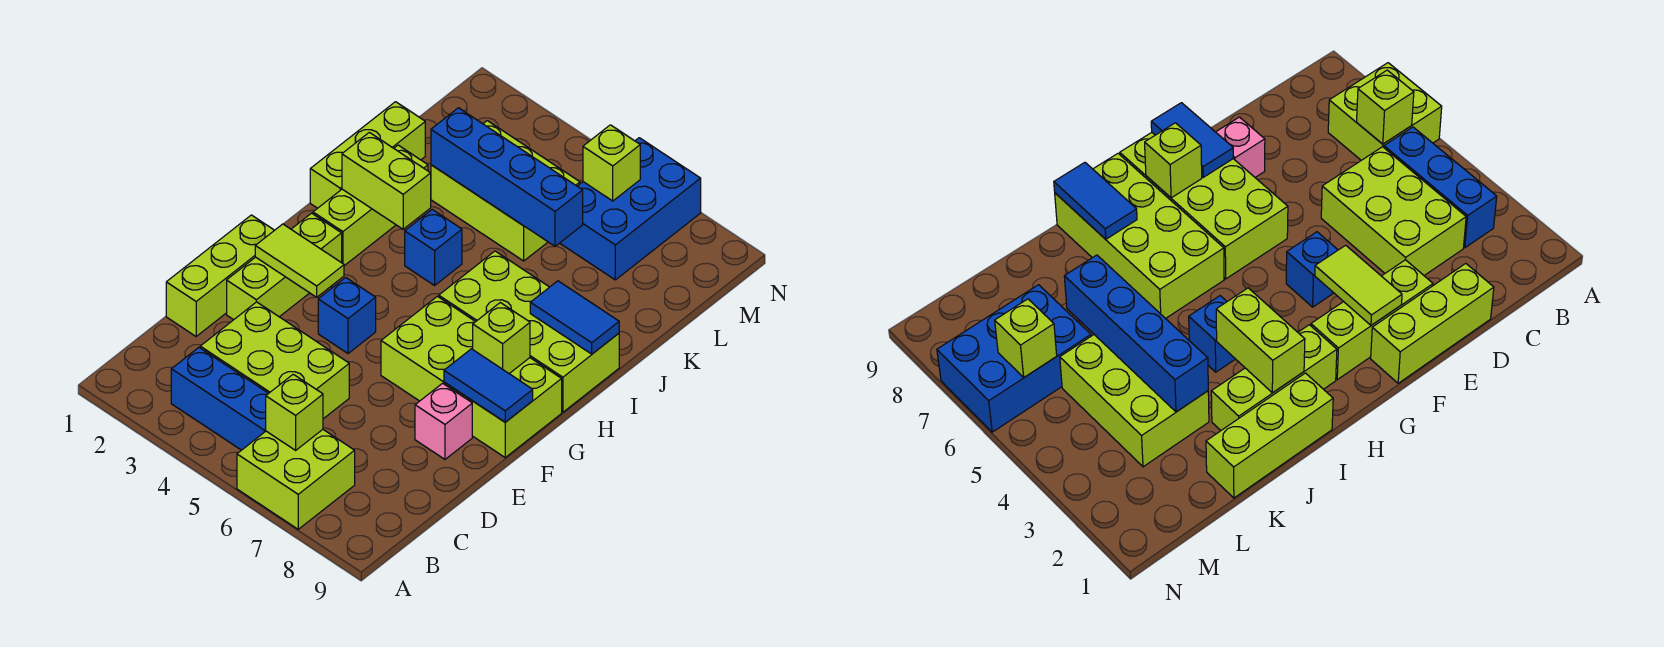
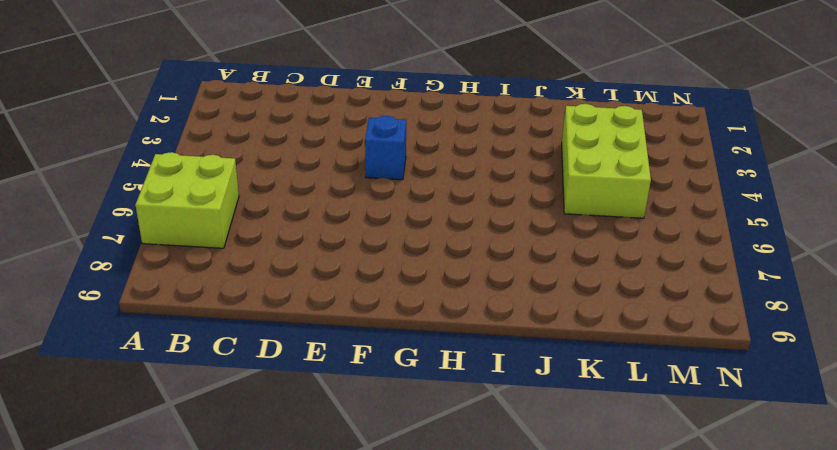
none -> blue 1x3 brick [171,348,269,450]
none -> lime 2x3 brick [200,302,349,419]
none -> lime 1x3 brick [166,215,274,336]

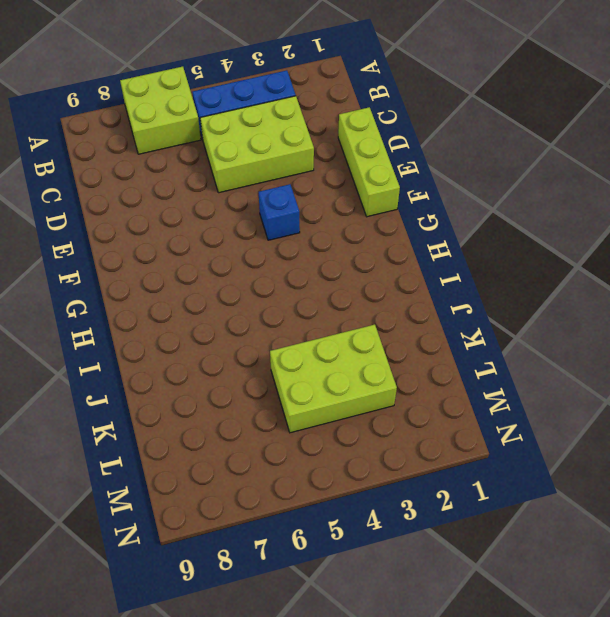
none -> lime 1x3 brick [227,213,342,320]
none -> pink 1x1 brick [415,383,472,459]
none -> lime 2x4 brick [381,296,562,457]

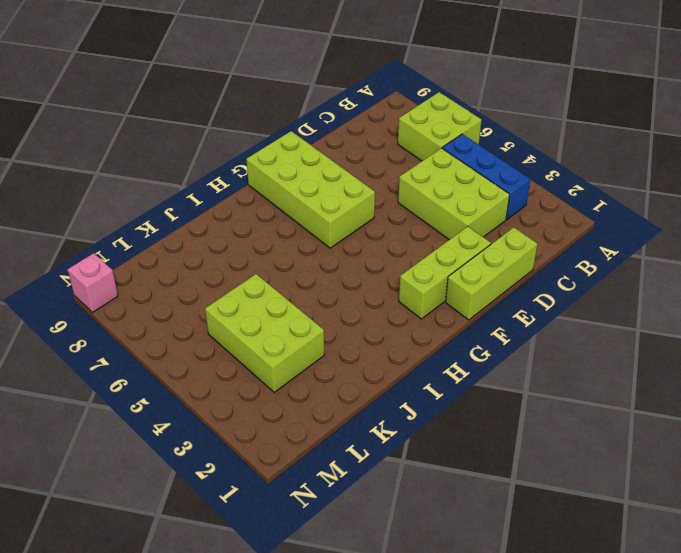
pink 1x1 brick [68,253,118,312] -> pink 1x1 brick moved to [415,383,472,459]
none -> blue 1x1 brick [318,277,376,354]
none -> lime 1x3 brick [313,145,428,266]
none -> lime 2x4 brick [439,251,619,412]

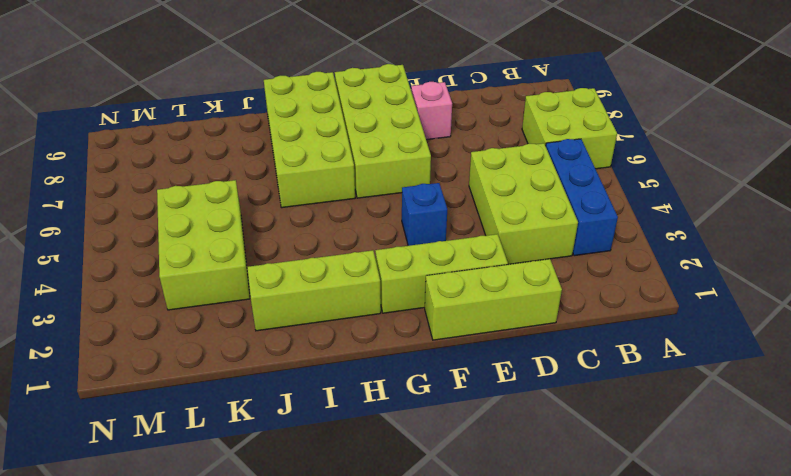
none -> lime 1x3 brick [310,102,425,208]
none -> blue 1x1 brick [405,210,462,285]
none -> blue 2x3 brick [560,138,701,280]

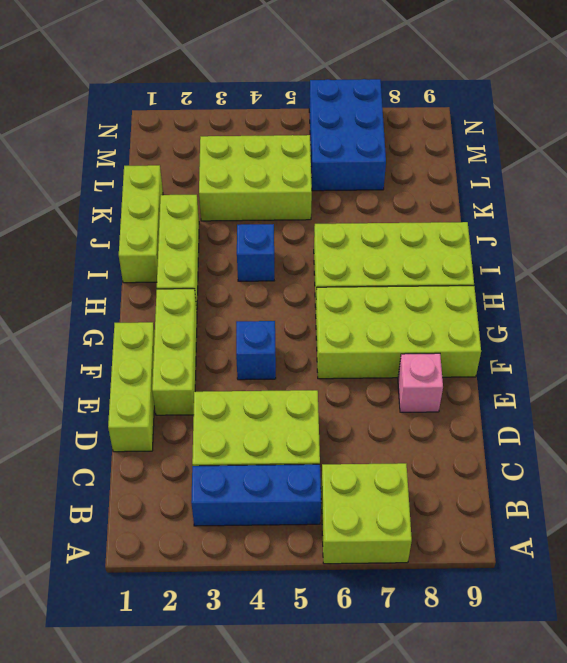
none -> lime 1x1 brick [266,374,323,450]
none -> lime 1x2 tile [255,224,344,297]
none -> blue 1x2 tile [444,349,533,422]

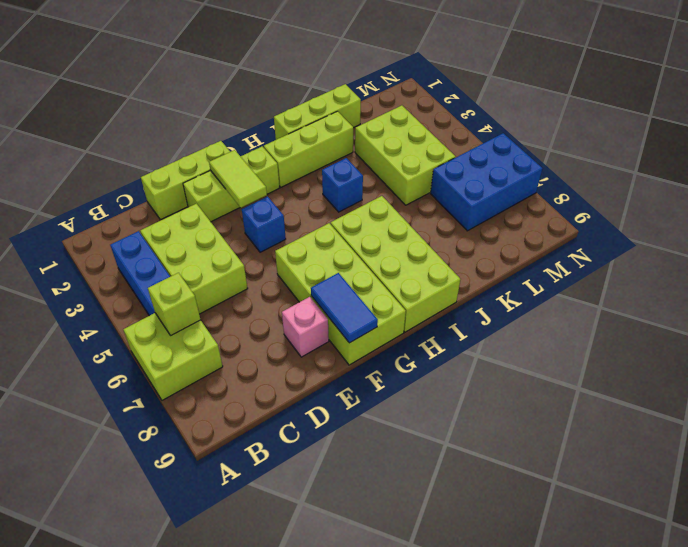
none -> lime 1x1 brick [473,303,530,374]
none -> lime 1x2 brick [342,132,431,229]
none -> blue 1x2 tile [530,281,619,354]

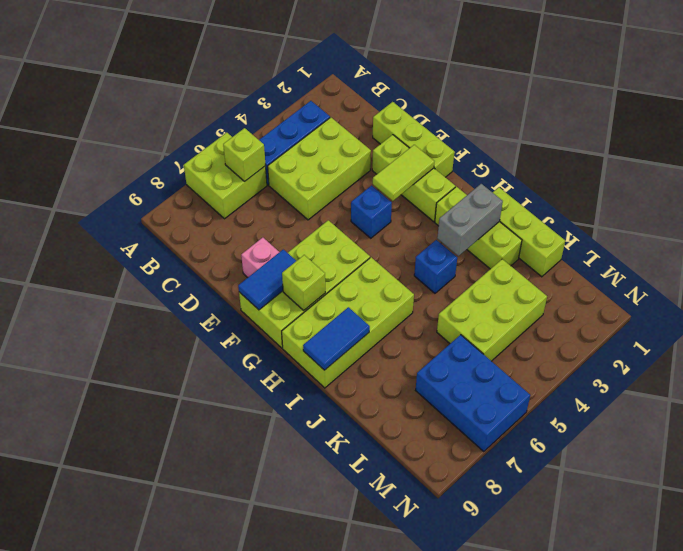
grey 1x2 brick [437,184,503,256] -> lime 1x2 brick [342,132,431,229]
none -> blue 1x4 brick [431,108,583,246]
none -> lime 1x1 brick [583,125,640,201]

